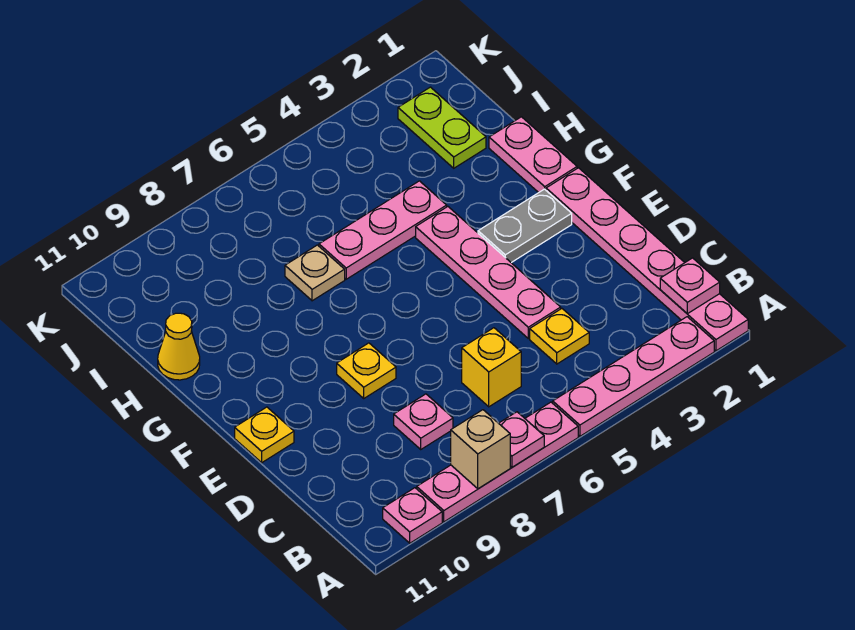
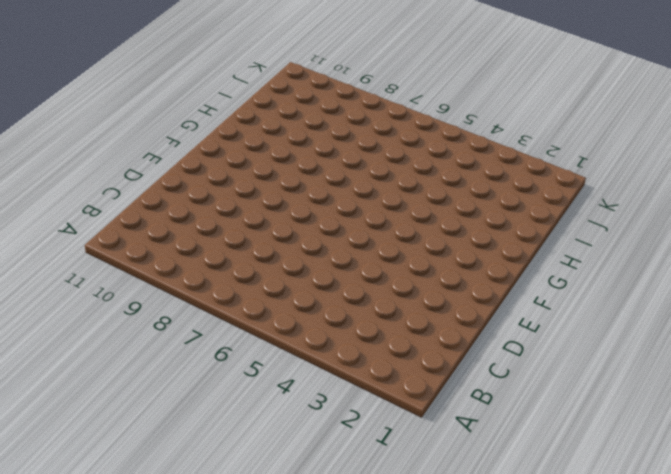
none -> pink 1x6 plate [546,168,748,351]
none -> pink 1x4 plate [553,317,714,436]
none -> pink 1x4 plate [417,402,578,522]

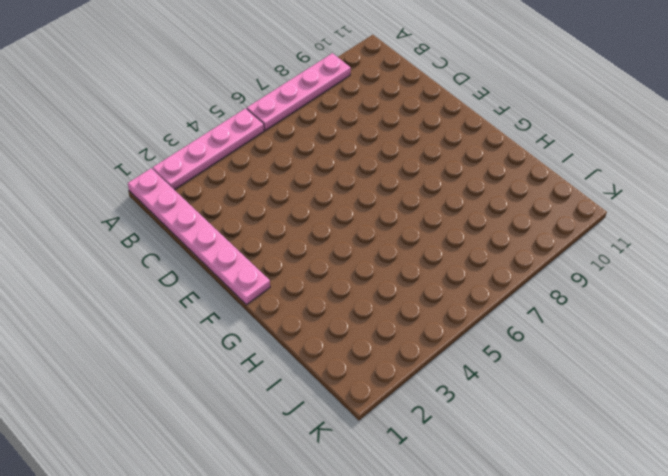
none -> pink 1x1 plate [383,488,442,543]
none -> yellow 1x1 plate [530,309,589,364]
none -> yellow 1x1 brick [462,328,521,407]

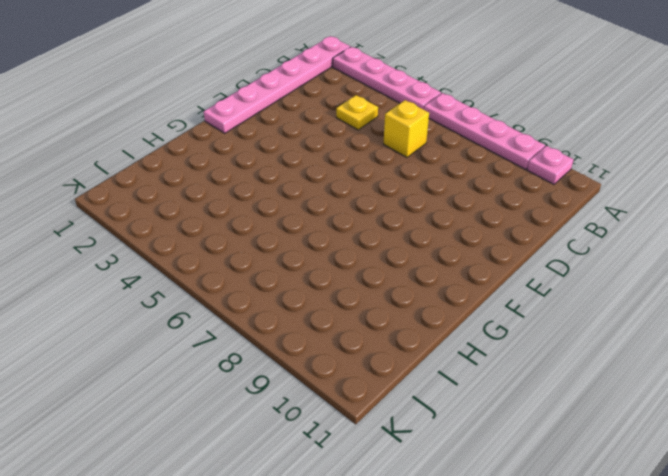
none -> pink 1x1 plate [394,394,453,449]
none -> pink 1x4 plate [416,207,561,338]
none -> yellow 1x1 plate [337,343,396,398]

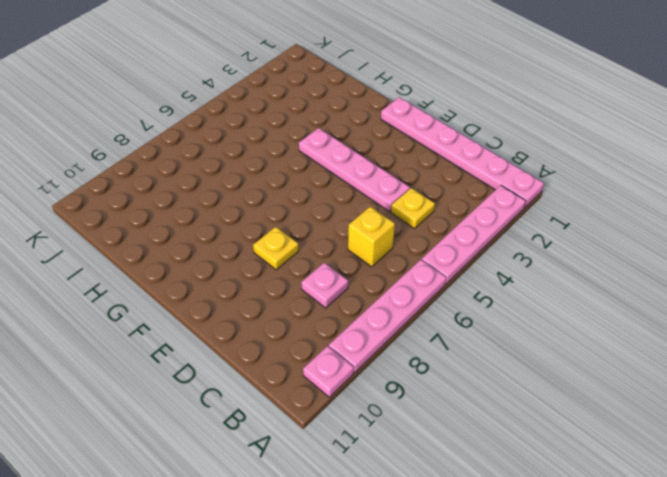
none -> yellow 1x1 plate [235,407,294,463]
none -> grey 1x2 plate [478,189,572,263]
none -> pink 1x2 plate [489,117,577,193]

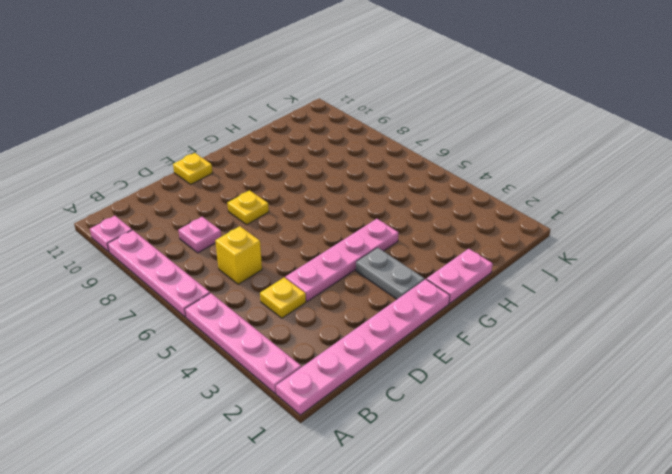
none -> pink 1x3 plate [319,181,447,279]
none -> tan 1x1 plate [285,245,345,301]
none -> yellow 1x1 cone [158,313,200,380]

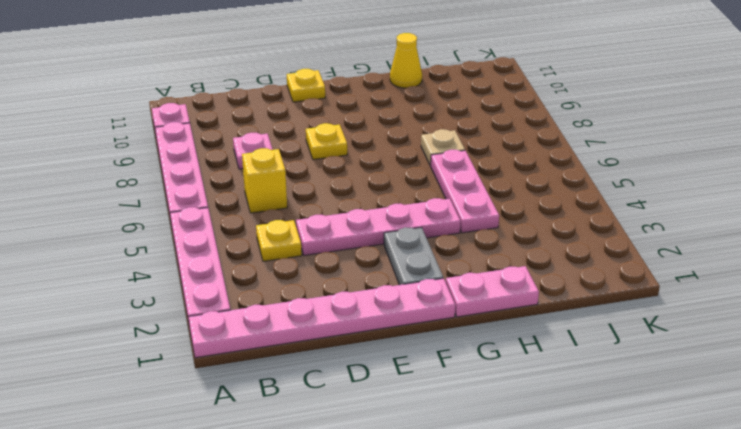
none -> lime 1x2 plate [398,87,486,168]
none -> pink 1x1 plate [499,412,544,467]
none -> tan 1x1 brick [451,410,510,489]

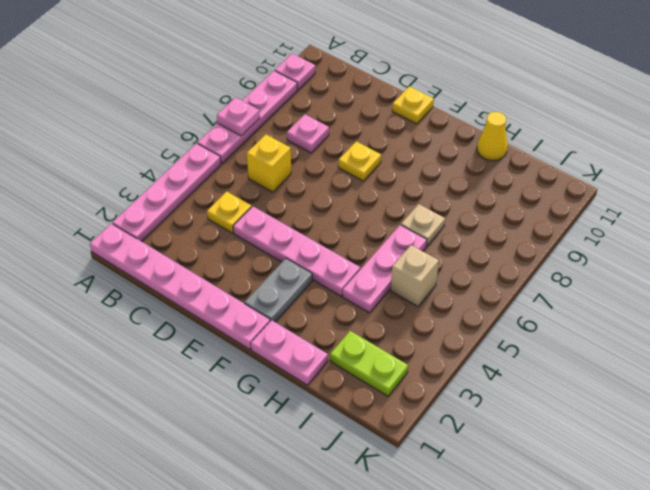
tan 1x1 brick [391,245,439,306] -> tan 1x1 brick moved to [451,410,510,489]
none -> pink 1x1 plate [660,258,720,314]

